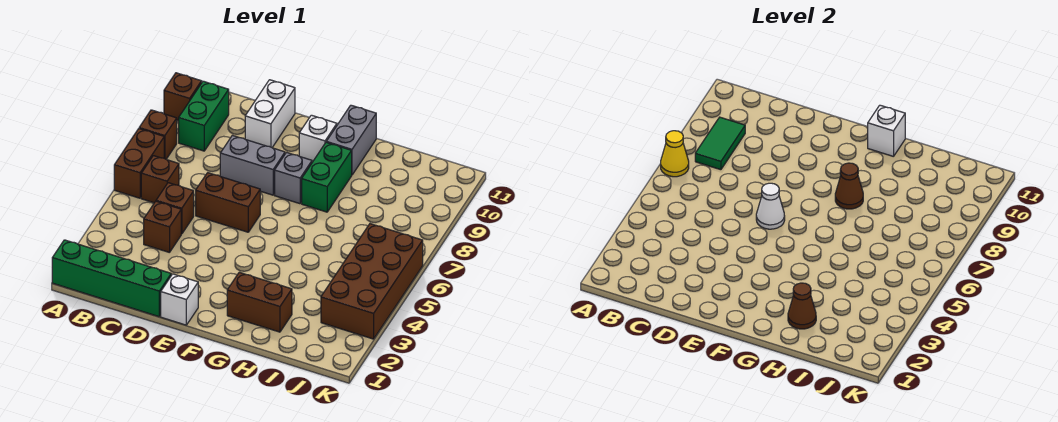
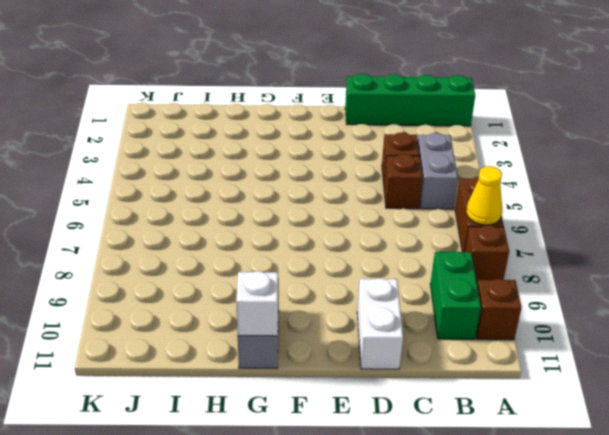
grey 1x2 brick [418,133,458,209] -> grey 1x2 brick turned to [220,135,285,195]
none -> brown 1x1 brick [141,156,179,203]
none -> brown 1x2 brick [196,173,260,232]
none -> white 1x1 brick [161,274,198,325]

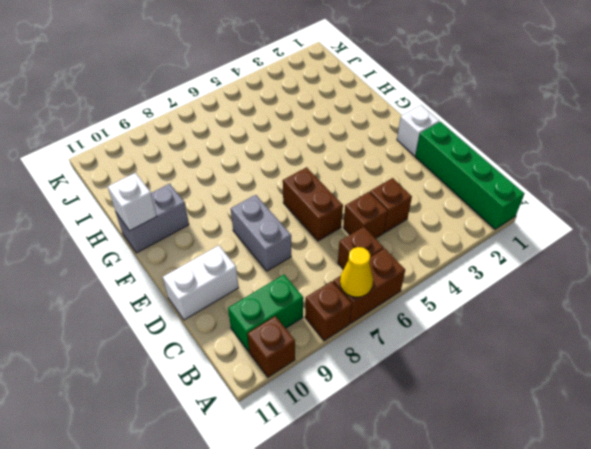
none -> grey 1x1 brick [275,152,312,204]
none -> white 1x1 brick [299,115,337,162]
none -> brown 1x2 brick [227,272,292,332]

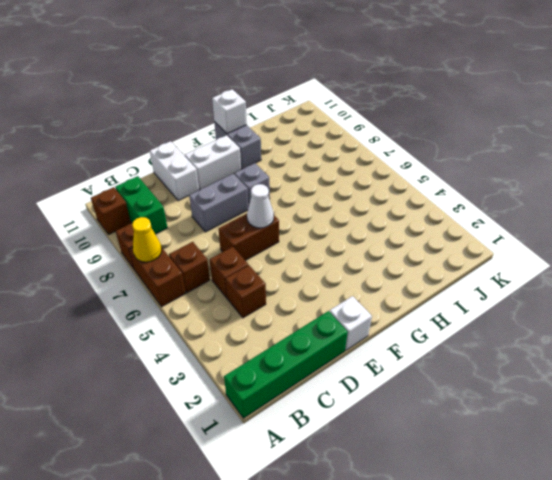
white 1x2 brick [185,135,241,190] -> white 1x1 brick [299,115,337,162]
none -> brown 1x2 brick [227,272,292,332]
none -> green 1x2 brick [302,142,352,212]
none -> brown 2x4 brick [321,224,423,339]

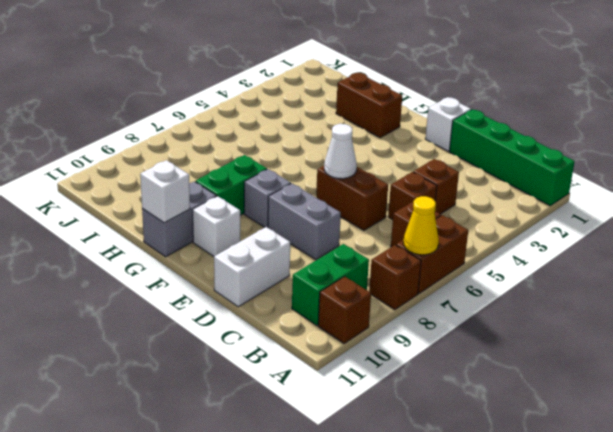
none -> brown 2x4 brick [321,224,423,339]
none -> green 1x2 tile [695,117,745,170]
none -> brown 1x1 cone [835,163,863,209]

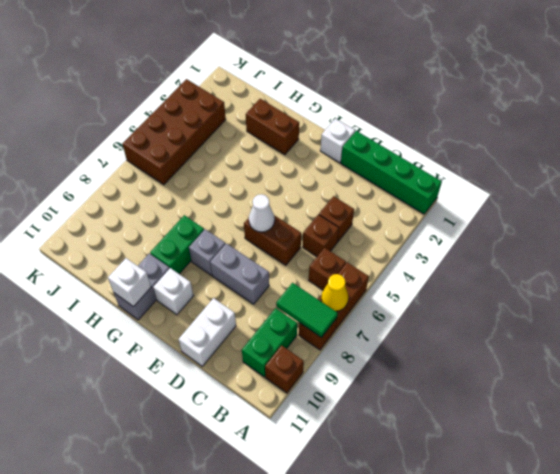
green 1x2 tile [276,283,338,338] -> green 1x2 tile turned to [695,117,745,170]
none -> brown 1x1 cone [835,163,863,209]
none -> brown 1x1 cone [788,283,816,329]

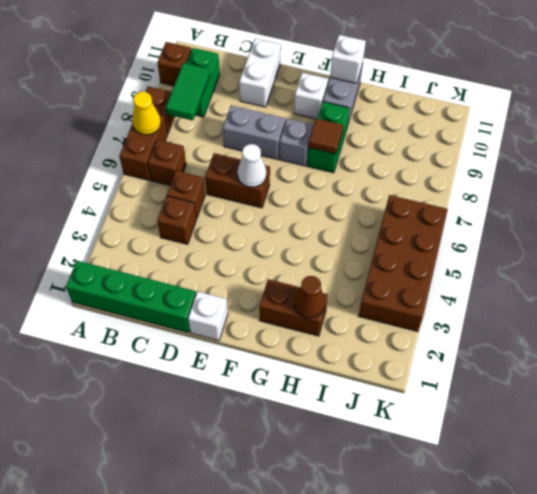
brown 1x1 tile [308,118,343,154] -> brown 1x1 cone [835,163,863,209]

